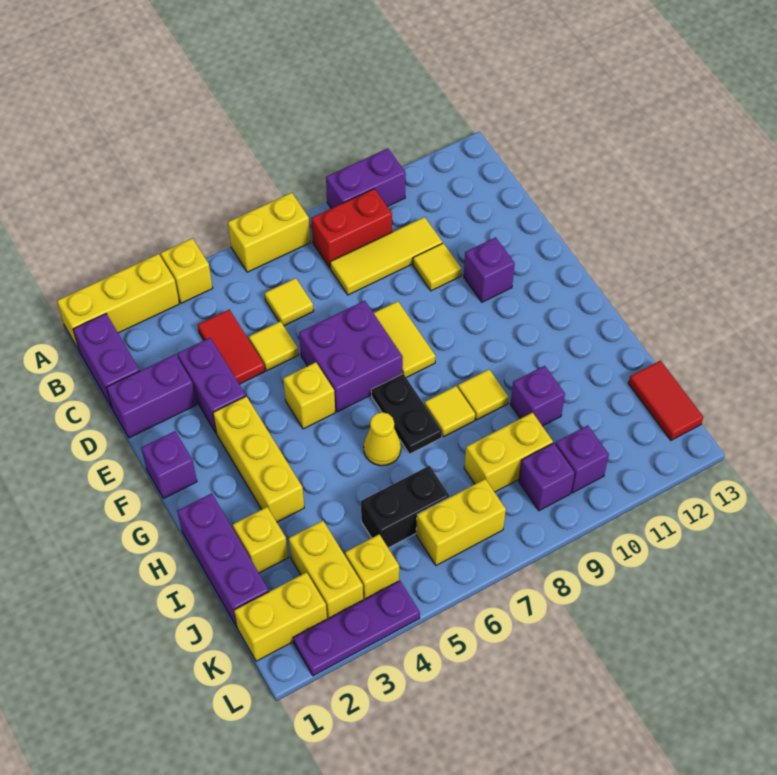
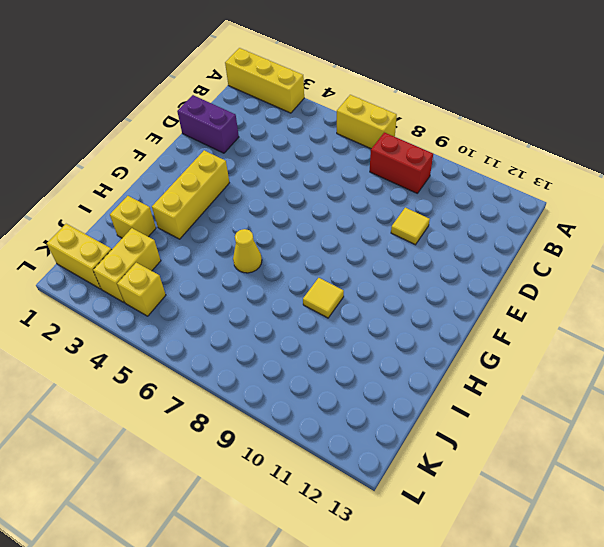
none -> yellow 1x1 brick [161,238,213,303]
none -> purple 1x2 brick [326,148,406,209]
none -> purple 1x2 brick [73,314,140,408]
none -> red 1x2 tile [198,310,265,384]

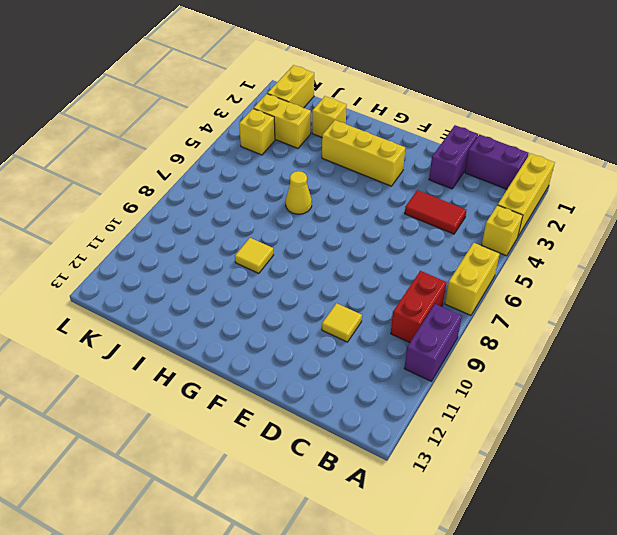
none -> yellow 1x1 tile [265,278,314,326]
none -> yellow 1x3 tile [330,217,442,295]
none -> purple 1x2 brick [177,338,246,433]
none -> yellow 1x1 tile [249,321,298,371]

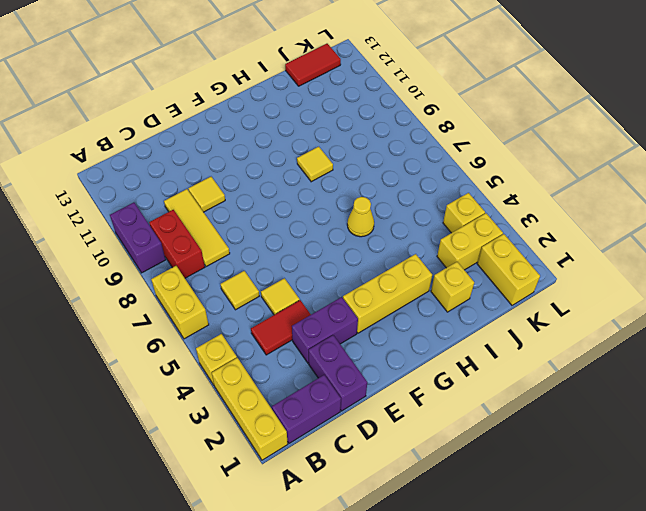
none -> purple 2x2 brick [299,301,403,412]
none -> yellow 1x2 tile [374,301,436,378]
none -> purple 1x1 brick [464,237,515,302]
none -> purple 1x1 brick [141,431,197,499]

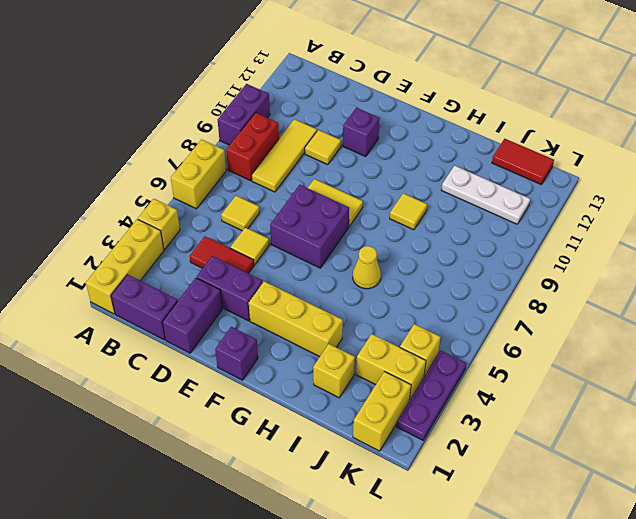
white 1x3 plate [442,166,530,224] -> none
none -> yellow 1x1 brick [283,362,335,429]
none -> black 1x2 plate [371,374,442,454]
none -> purple 1x3 brick [177,493,269,627]
none -> yellow 1x1 tile [424,386,475,437]

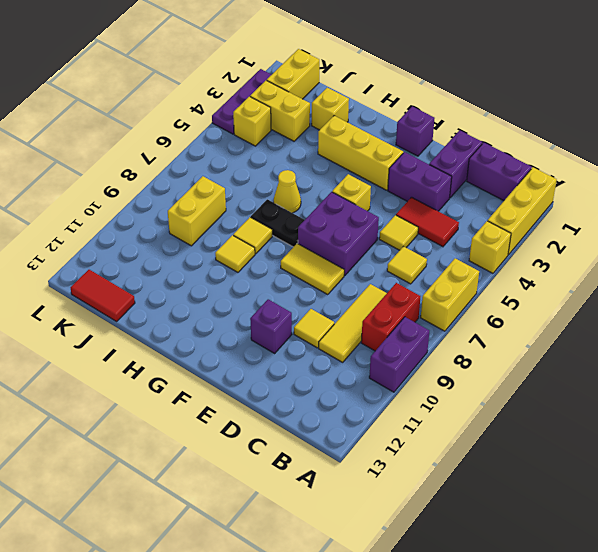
none -> purple 1x3 brick [177,493,269,627]
none -> purple 1x1 brick [510,366,565,426]
none -> black 1x2 brick [361,466,449,548]
none -> yellow 1x2 brick [416,479,506,565]

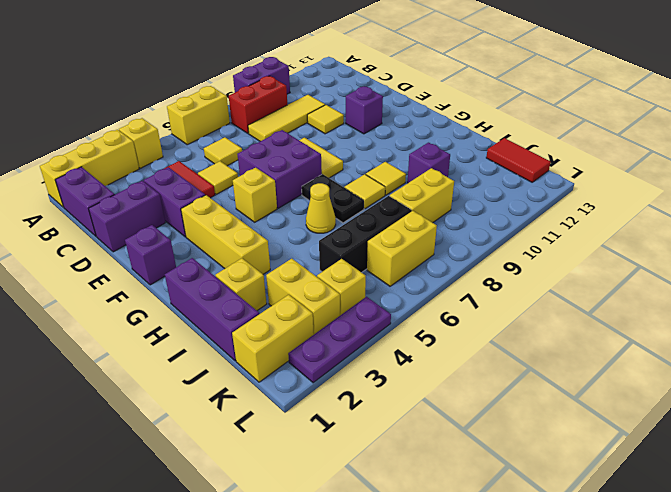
black 1x3 brick [319,196,412,273] -> black 1x2 brick [361,466,449,548]
none -> purple 1x1 brick [519,443,575,511]
none -> purple 1x1 brick [555,425,609,493]

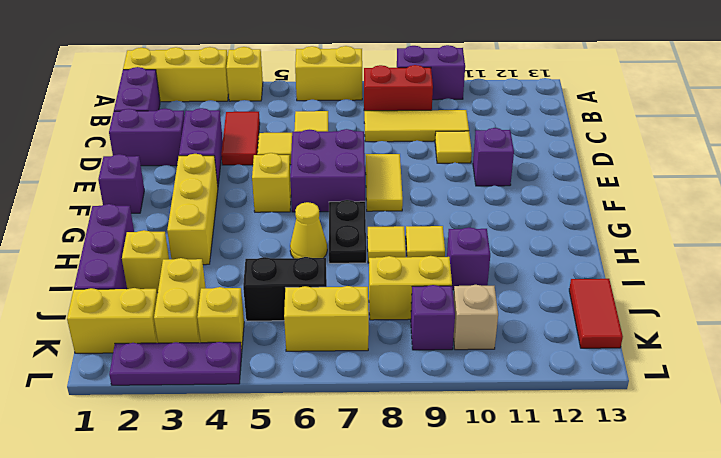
tan 1x1 brick [453,285,498,350] -> purple 1x1 brick [555,425,609,493]

